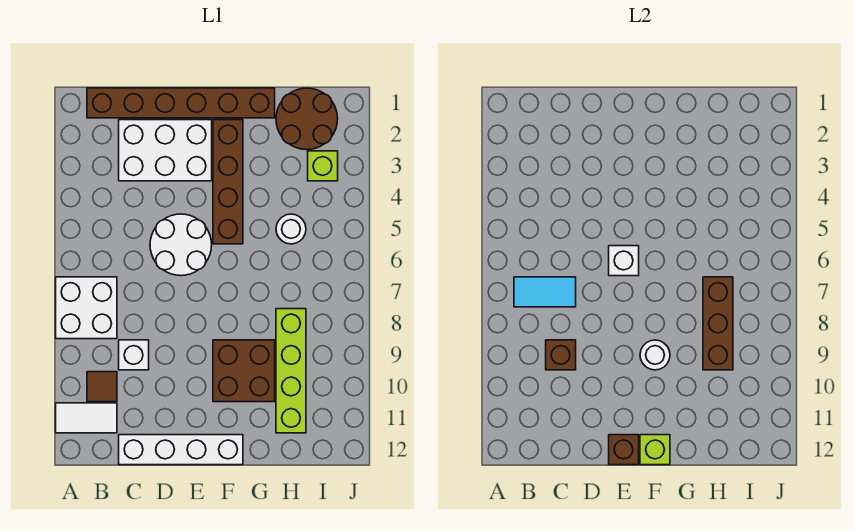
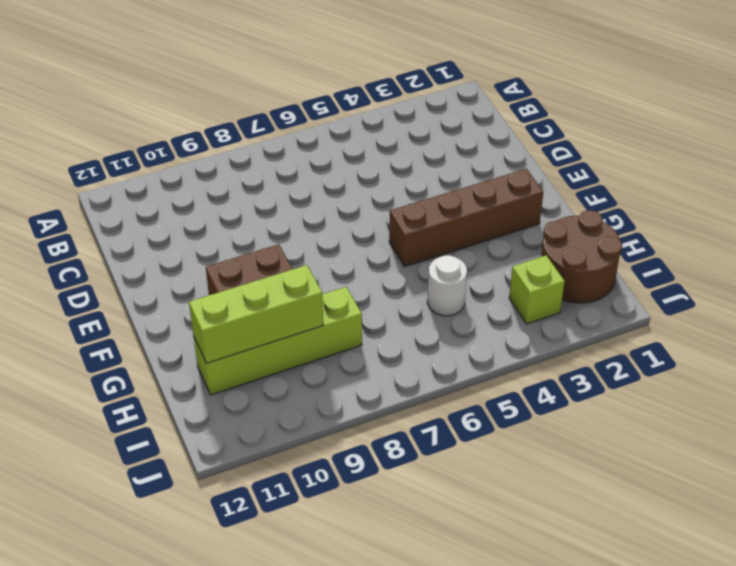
lime 1x3 brick [189,265,323,363] -> brown 1x3 brick [703,277,733,370]
none -> white 2x2 brick [56,277,117,339]
none -> white 1x2 tile [56,403,117,433]
none -> brown 1x6 brick [87,88,275,118]

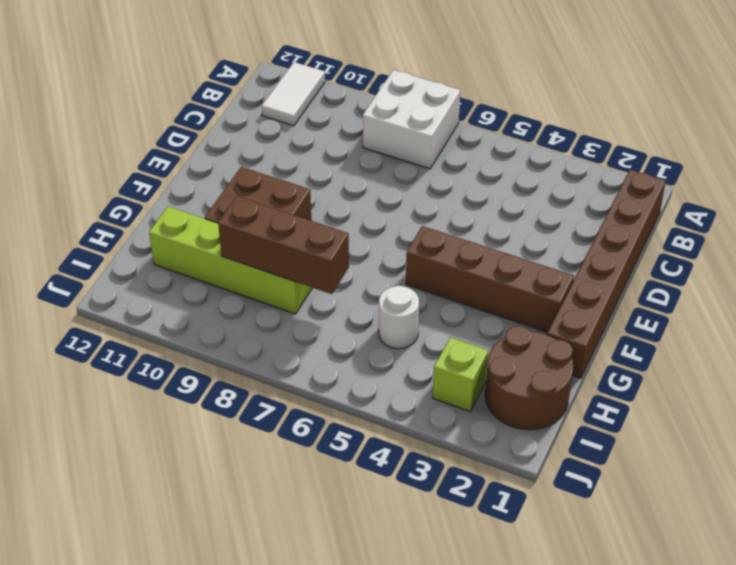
none -> brown 1x1 tile [87,372,117,402]
none -> white 2x3 brick [119,120,212,181]
none -> white 1x1 brick [119,340,149,370]

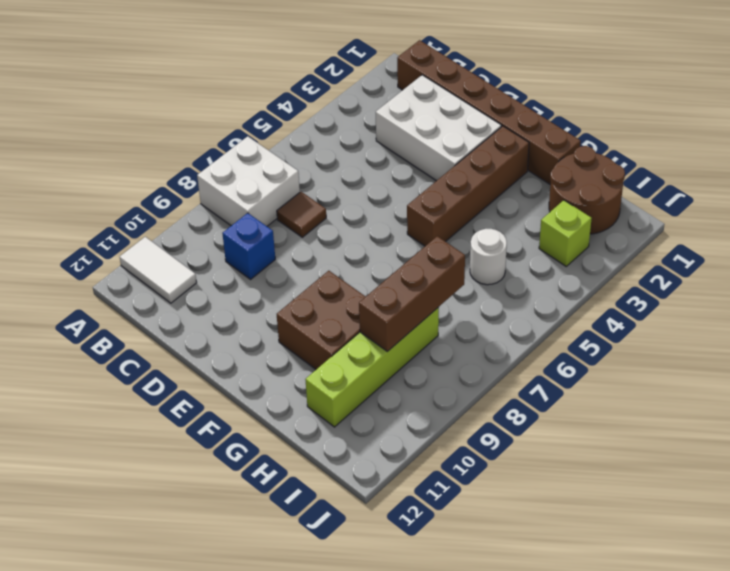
brown 1x1 tile [277,192,326,237] -> brown 1x1 tile moved to [87,372,117,402]
blue 1x1 brick [222,213,275,279] -> white 1x1 brick [119,340,149,370]
none -> white 1x4 brick [119,435,243,465]
none -> white 2x2 round brick [150,214,212,276]
none -> cyan 1x2 tile [514,277,576,307]

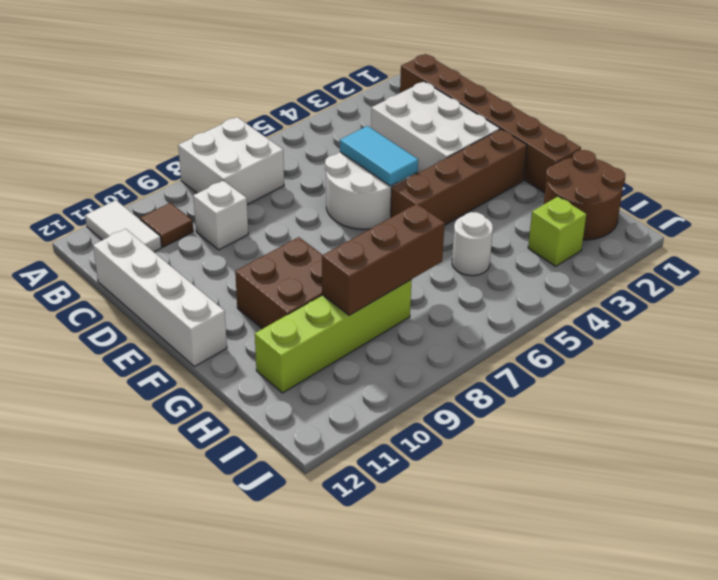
cyan 1x2 tile [340,126,418,186] -> cyan 1x2 tile moved to [514,277,576,307]
none -> brown 1x1 brick [546,340,576,370]
none -> white 1x1 brick [609,246,639,276]
none -> brown 1x1 brick [609,435,639,465]

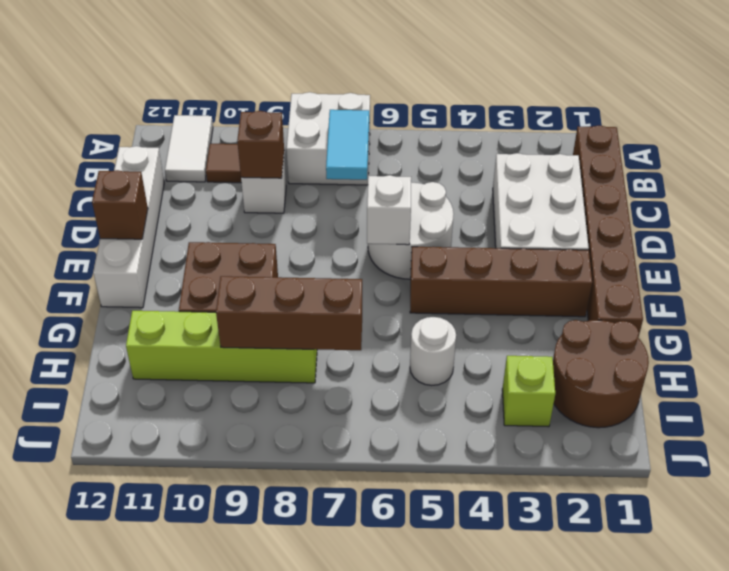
none -> white 1x1 round brick [640,340,670,370]
none -> lime 1x1 brick [640,435,670,465]

